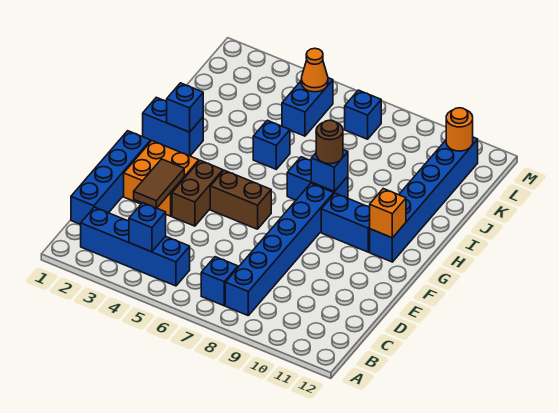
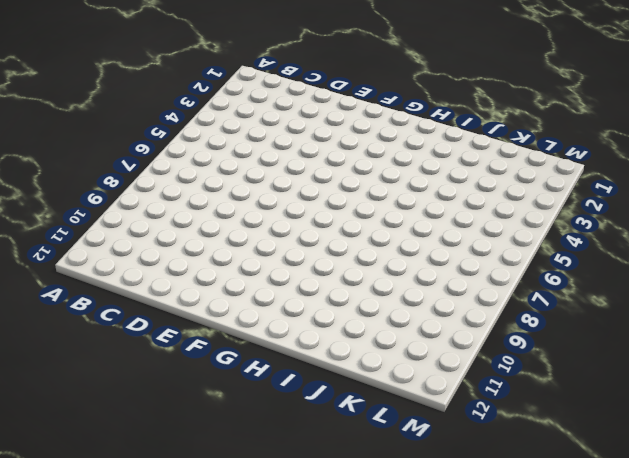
none -> blue 1x4 brick [81,207,190,286]
none -> blue 1x1 brick [201,257,238,306]
none -> blue 1x6 brick [225,183,334,315]

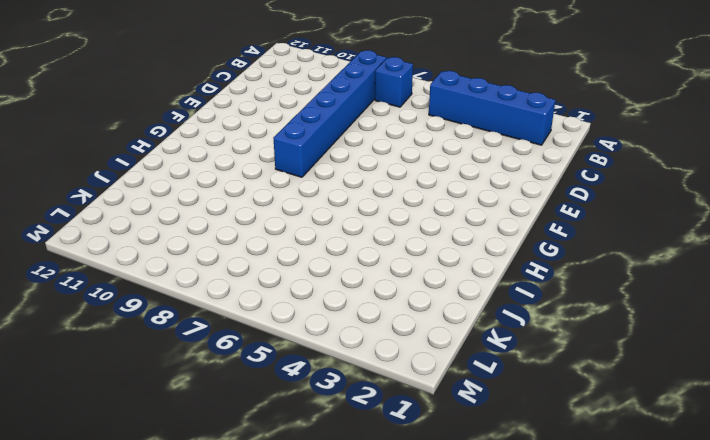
none -> blue 1x4 brick [71,131,151,224]
none -> orange 2x2 brick [124,141,199,216]
none -> brown 1x2 brick [172,161,223,226]

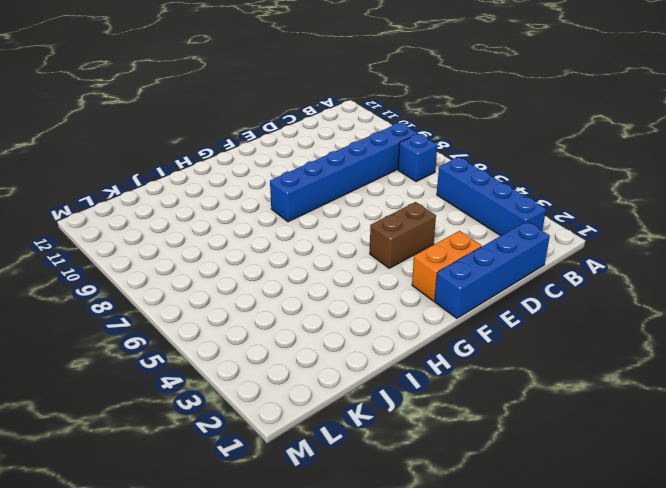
orange 1x2 brick [412,231,482,301] -> orange 2x2 brick [124,141,199,216]
none -> brown 1x2 brick [210,170,271,229]
none -> blue 1x2 brick [321,193,370,252]
none -> blue 1x6 brick [370,137,478,262]

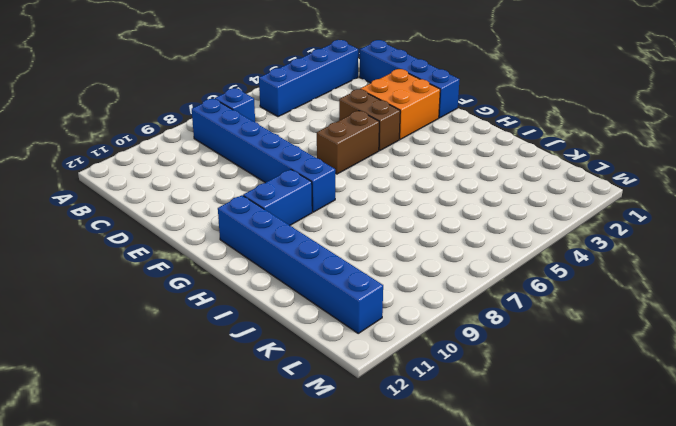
none -> blue 1x2 brick [143,97,203,156]
none -> blue 1x2 brick [287,157,348,200]
none -> blue 1x1 brick [253,120,290,169]

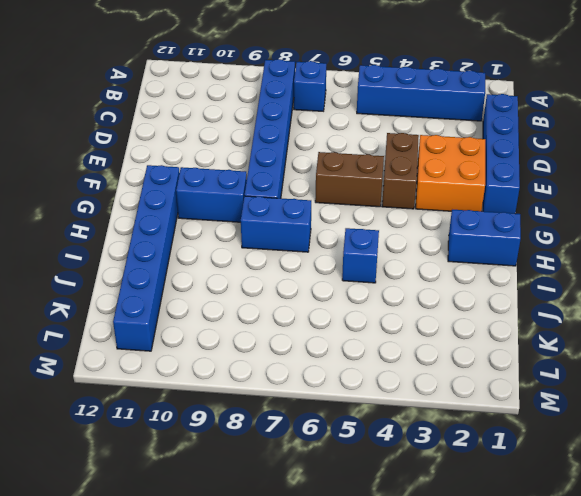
none -> blue 1x2 brick [282,78,333,136]
none -> blue 1x1 brick [345,90,381,139]
none -> blue 1x1 brick [129,203,166,252]

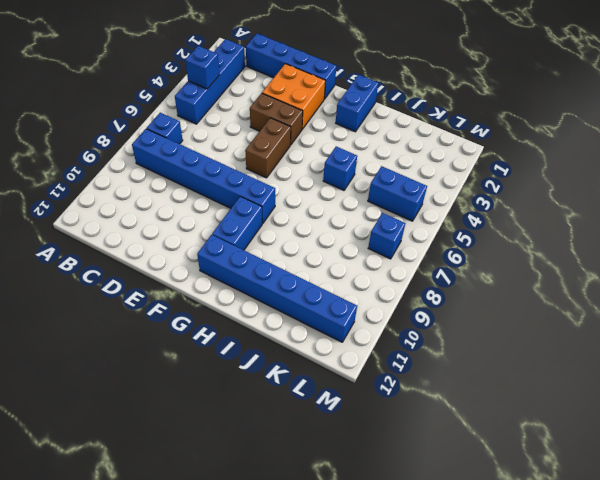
none -> blue 1x2 brick [287,157,348,200]
none -> brown 1x2 tile [134,159,184,208]
none -> orange 1x1 brick [370,189,406,238]

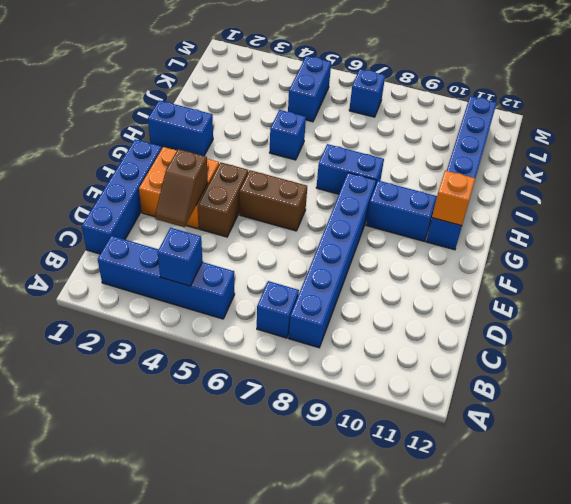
brown 1x2 slope [155,149,208,227] -> brown 1x2 tile [134,159,184,208]
none -> blue 1x1 brick [167,83,203,132]
none -> blue 1x1 brick [311,150,348,191]
none -> orange 1x1 cone [301,48,328,92]

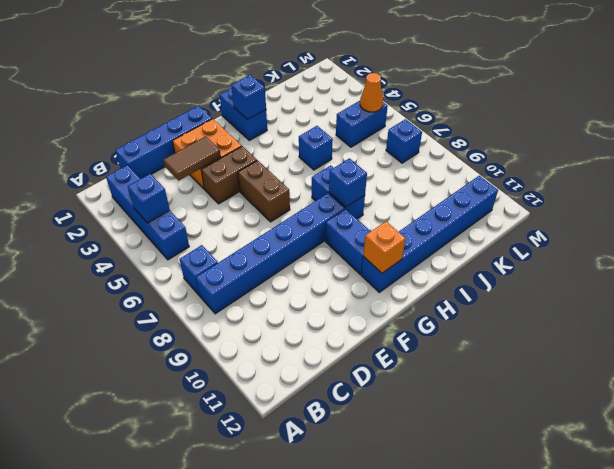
none -> orange 1x1 round brick [446,108,473,151]
none -> brown 1x1 round brick [316,120,343,164]

